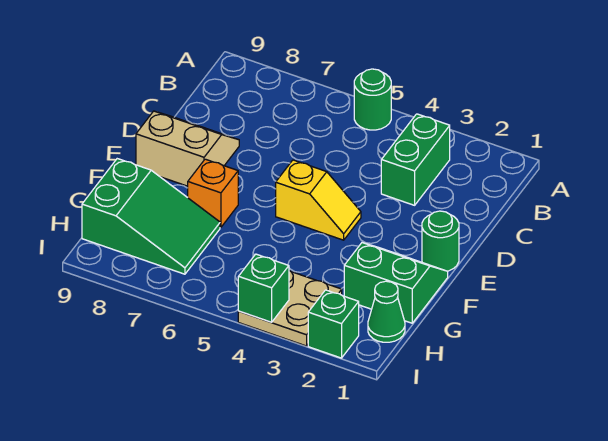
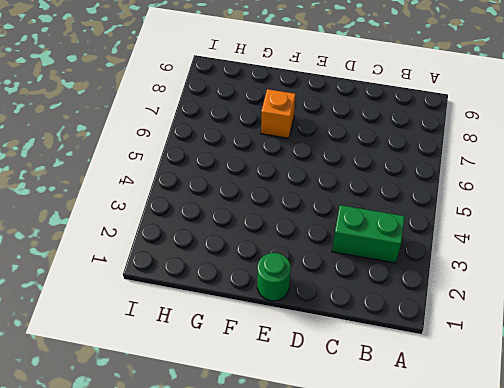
none -> green 1x1 round brick [354,69,391,130]
none -> tan 2x2 slope [136,111,239,186]
none -> yellow 1x2 slope [276,160,361,240]

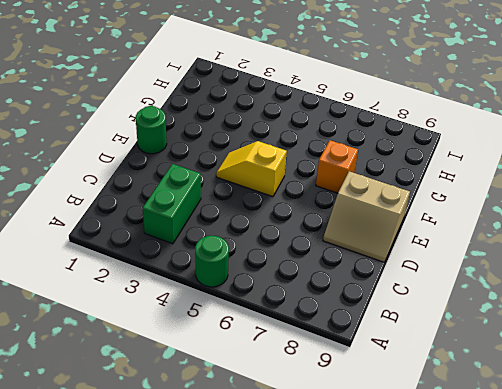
none -> green 2x2 slope [344,243,448,323]
none -> green 2x3 slope [82,159,220,274]
none -> green 1x1 cone [368,281,405,342]

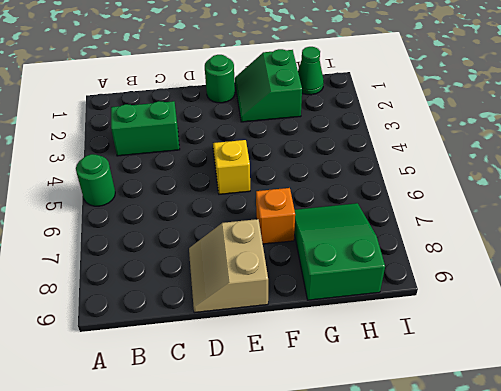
none -> tan 2x2 plate [238,271,342,346]
none -> green 1x1 brick [308,290,359,358]
none -> green 1x1 brick [238,254,289,322]

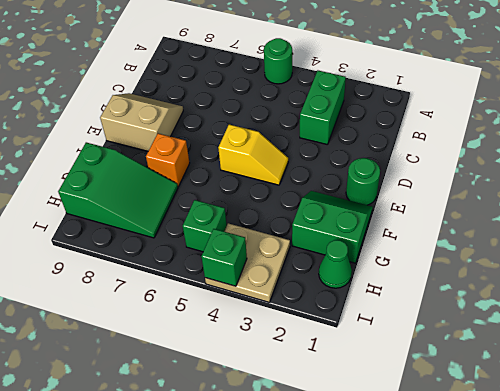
green 1x1 brick [183,200,227,252] -> green 1x1 brick moved to [308,290,359,358]

